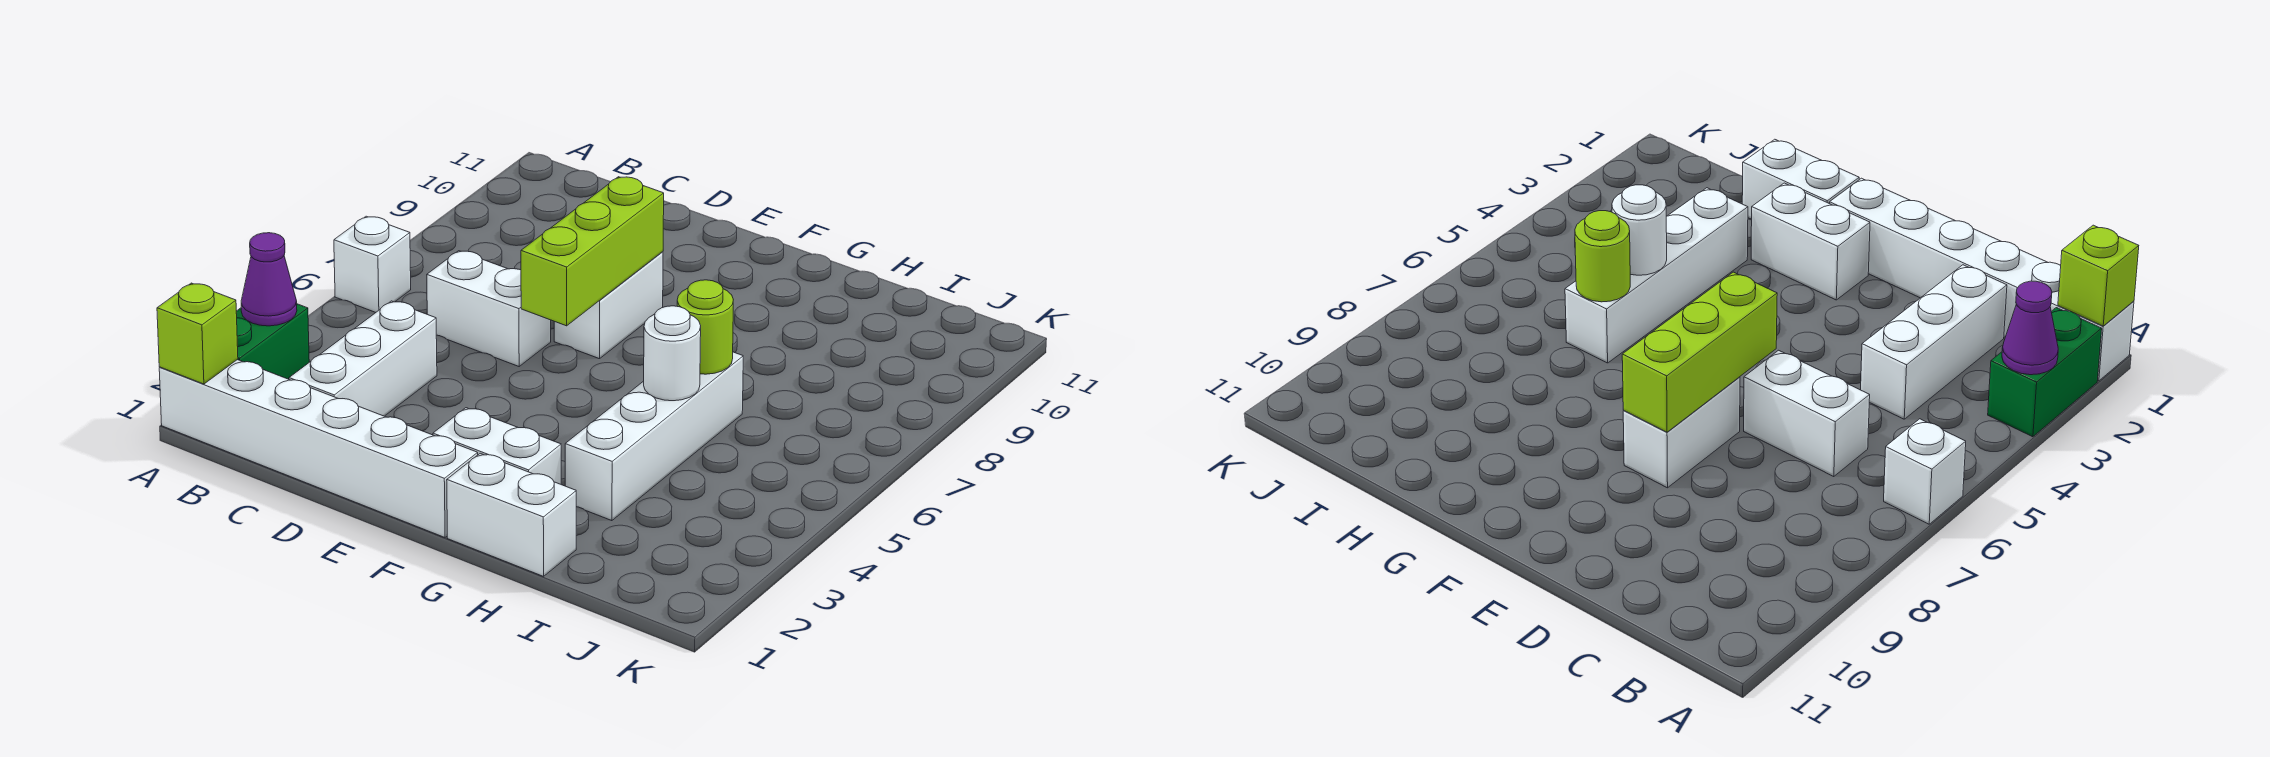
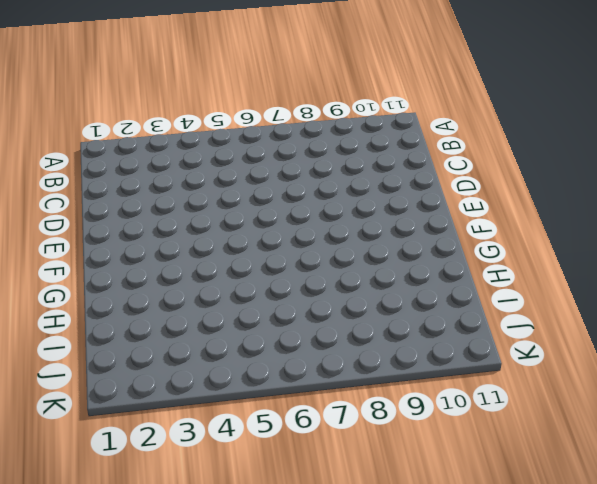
none -> white 1x6 brick [159,360,478,537]
none -> green 1x2 brick [236,304,309,379]
none -> white 1x1 brick [334,216,411,312]

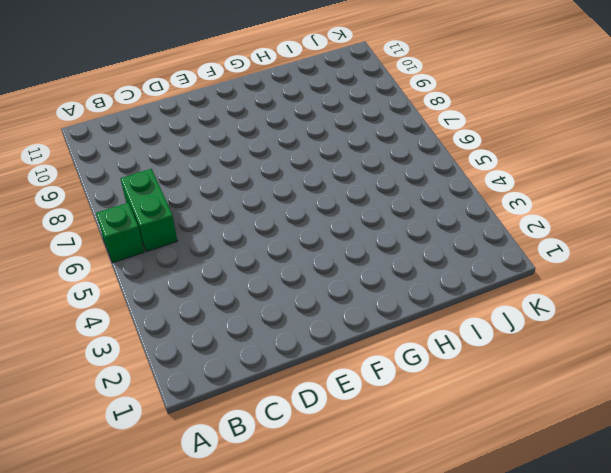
green 1x1 brick [96,203,144,263] -> white 1x1 brick [334,216,411,312]
green 1x2 brick [120,169,177,252] -> green 1x2 brick moved to [236,304,309,379]
none -> white 1x6 brick [159,360,478,537]
none -> white 1x3 brick [289,301,437,416]
none -> white 1x2 brick [427,251,551,366]

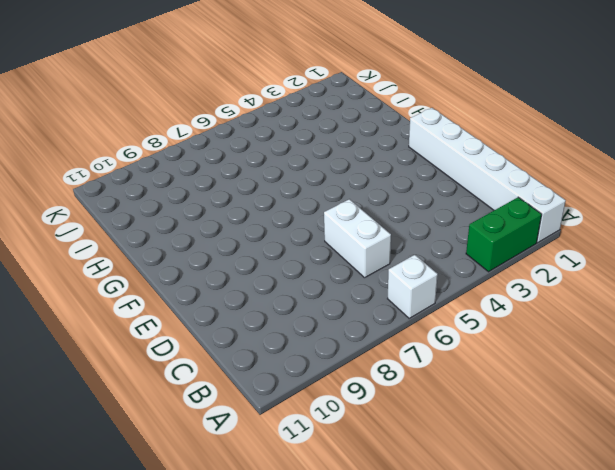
none -> white 1x3 brick [289,301,437,416]
none -> white 1x2 brick [554,252,663,359]
none -> white 1x2 brick [433,408,561,484]

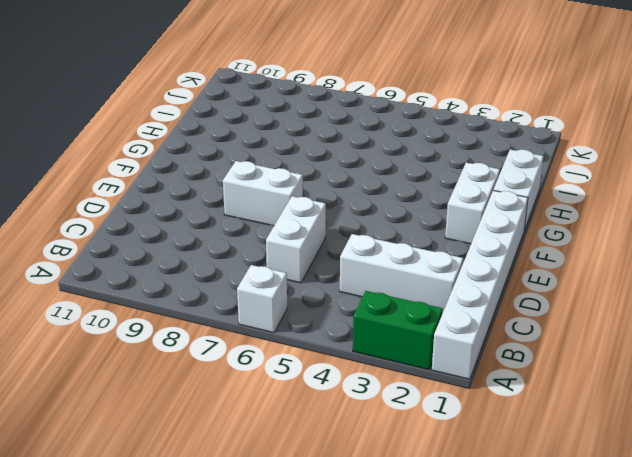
none -> white 1x4 brick [565,352,743,521]
none -> lime 1x1 brick [157,283,238,384]
none -> purple 1x1 cone [241,233,297,326]

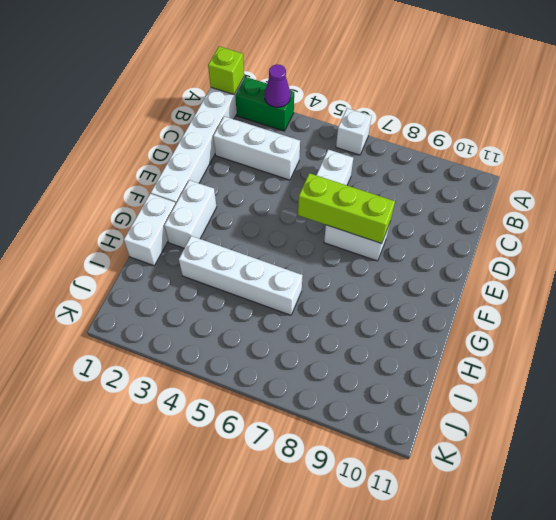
none -> white 1x1 round brick [644,306,701,401]
none -> lime 1x1 round brick [677,280,733,374]

